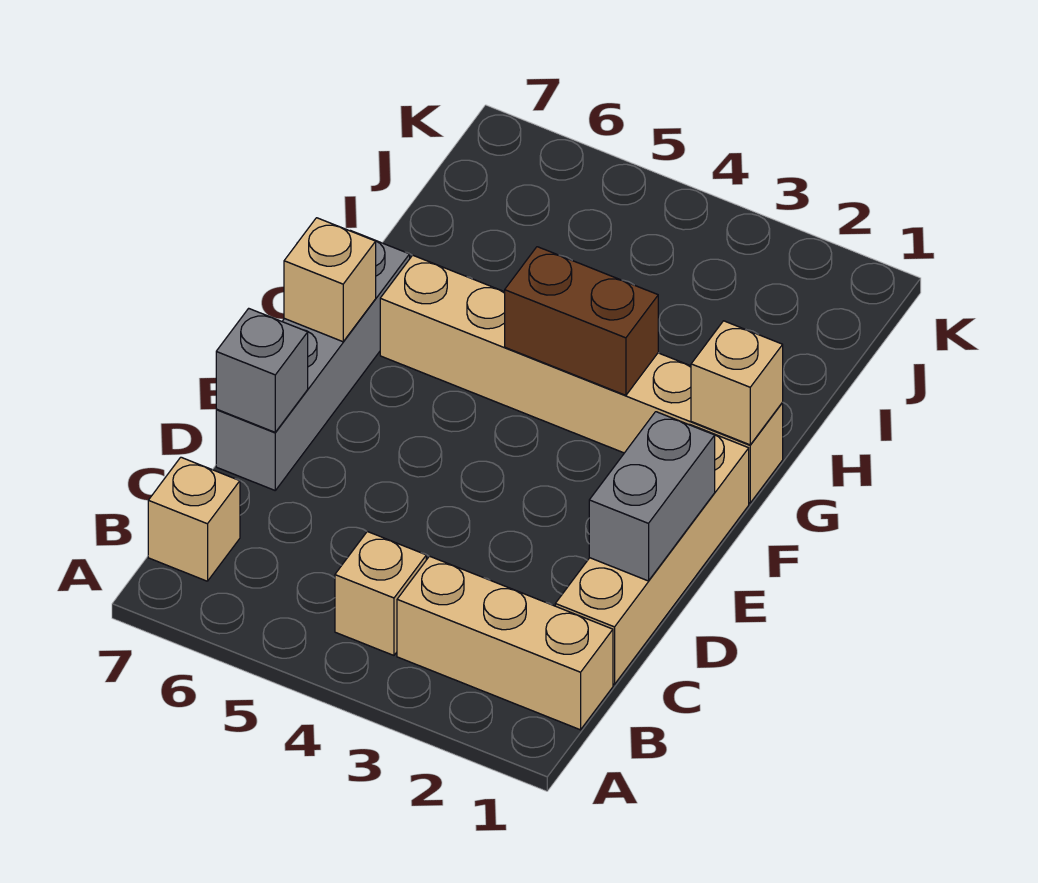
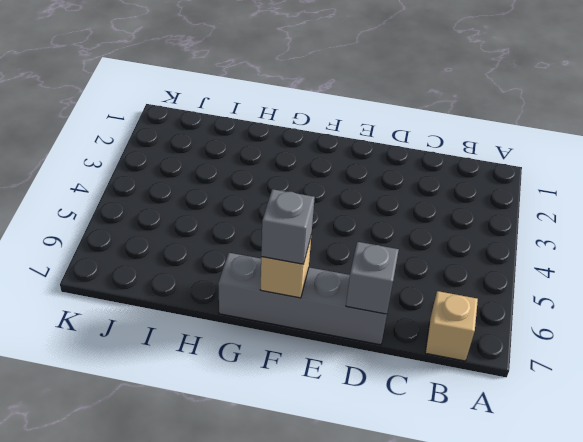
grey 1x1 brick [261,189,315,264] -> none
none -> tan 1x3 brick [397,556,613,730]
none -> tan 1x1 brick [335,532,426,655]

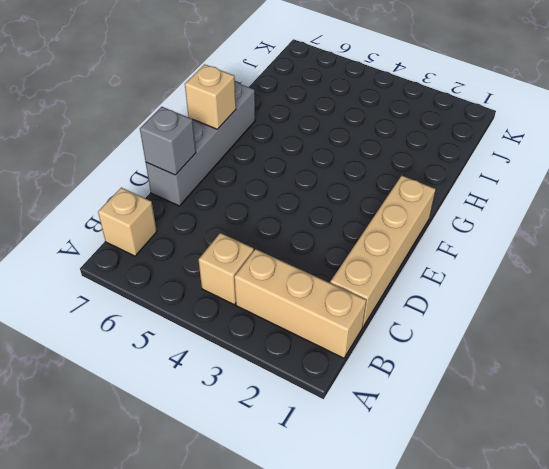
none -> tan 1x6 brick [380,255,783,503]
none -> grey 1x2 brick [589,412,715,581]

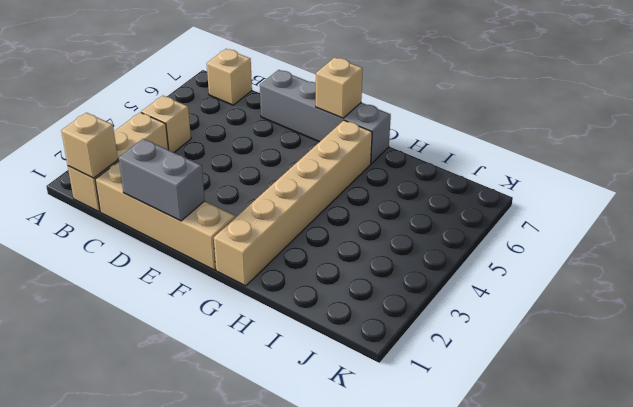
tan 1x1 brick [61,113,118,178] -> tan 1x1 brick moved to [691,321,783,445]
none -> grey 1x1 brick [216,308,308,432]
none -> brown 1x2 brick [505,247,658,395]

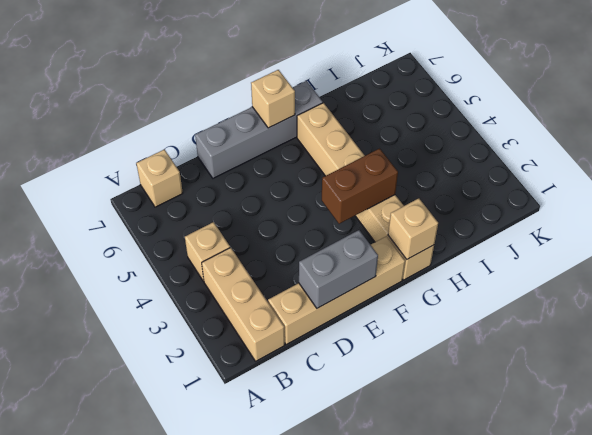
brown 1x2 brick [322,148,398,224] -> brown 1x2 brick turned to [505,247,658,395]
none -> grey 1x1 brick [216,308,308,432]

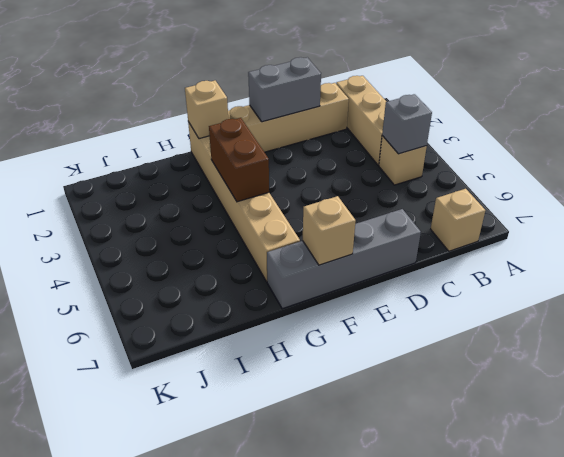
grey 1x1 brick [382,94,432,154] -> grey 1x1 brick moved to [216,308,308,432]

